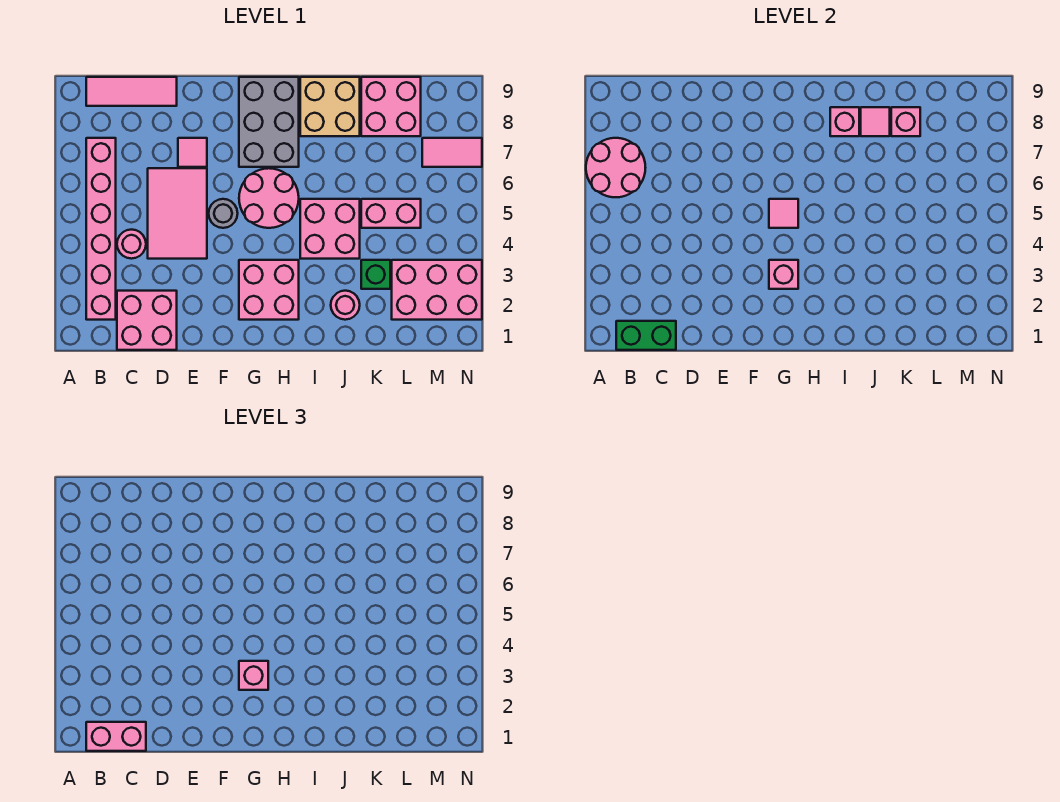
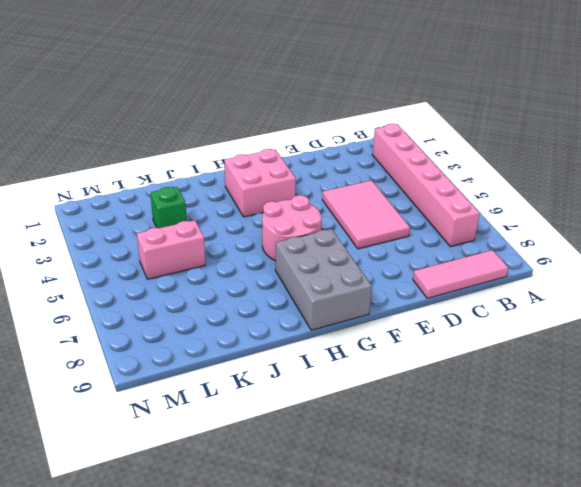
none -> pink 2x2 brick [117,291,177,350]
none -> pink 1x1 round brick [117,230,146,259]
none -> pink 1x1 tile [178,138,207,167]

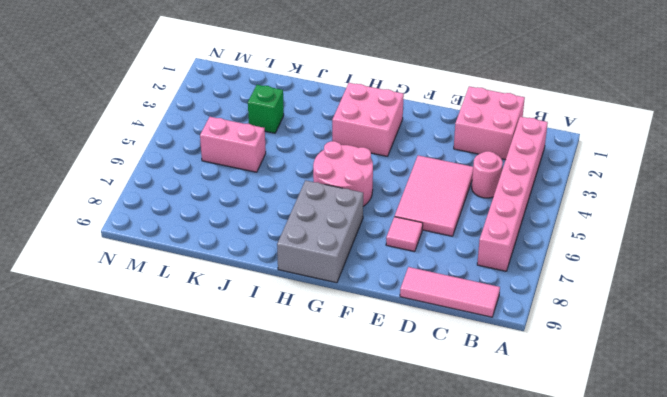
none -> grey 1x1 round brick [209,199,238,228]
none -> pink 2x2 brick [300,199,360,259]
none -> tan 2x2 brick [300,77,360,136]

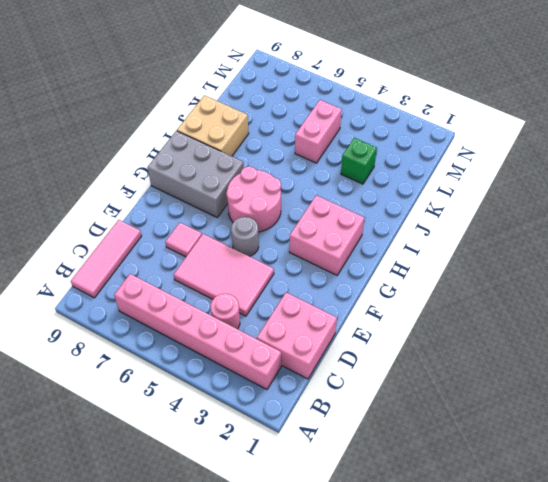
none -> pink 2x2 brick [300,199,360,259]
none -> pink 1x1 round brick [331,291,360,320]
none -> pink 2x2 brick [361,77,421,136]

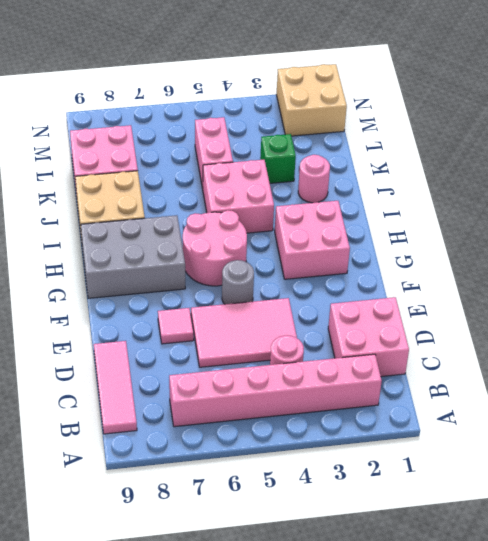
tan 2x2 brick [276,64,347,136] -> pink 2x3 brick [392,260,482,320]
none -> pink 1x2 tile [422,138,482,167]
none -> pink 2x2 round brick [586,138,645,197]
none -> green 1x2 brick [616,321,676,350]

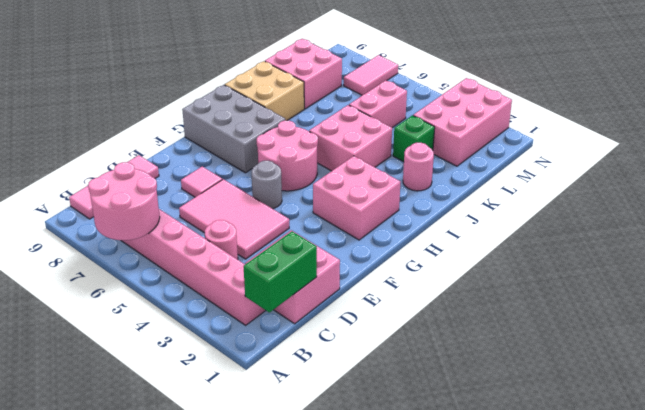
none -> pink 1x1 brick [769,260,798,289]
none -> pink 1x1 tile [769,199,798,228]
none -> pink 1x1 brick [830,107,859,136]

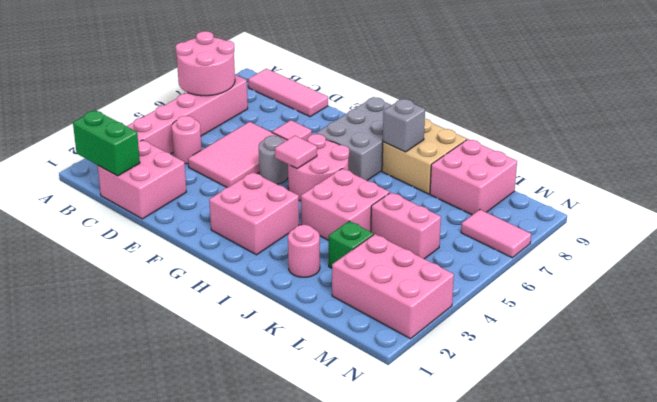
grey 1x1 brick [383,99,425,152] -> pink 1x1 brick [830,107,859,136]
none -> pink 1x1 brick [769,260,798,289]
none -> pink 1x1 tile [861,107,890,136]
none -> pink 1x1 brick [891,107,920,136]

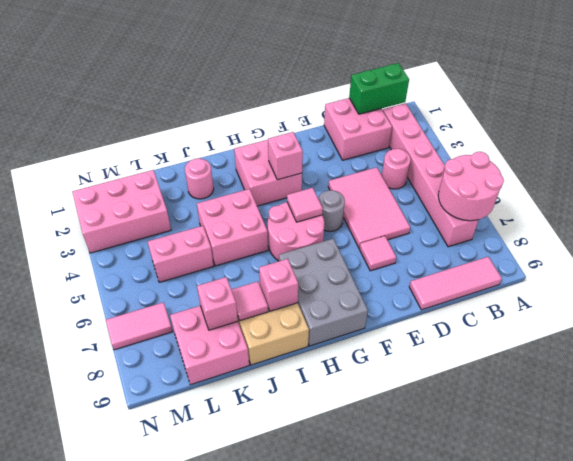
none -> green 1x1 brick [361,260,390,289]
none -> pink 1x2 brick [86,722,146,751]
none -> pink 1x1 brick [239,661,268,690]

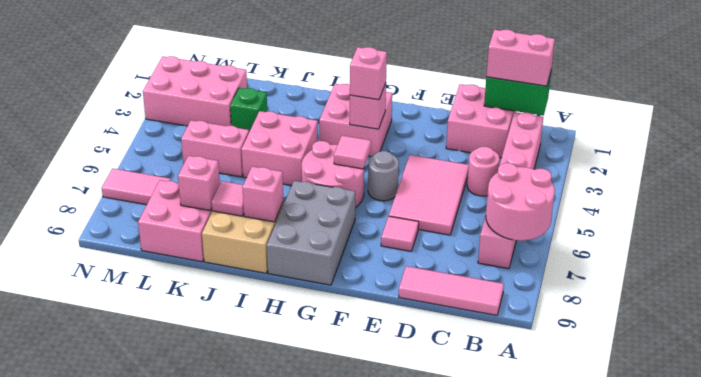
none -> pink 1x1 round brick [331,291,360,320]

